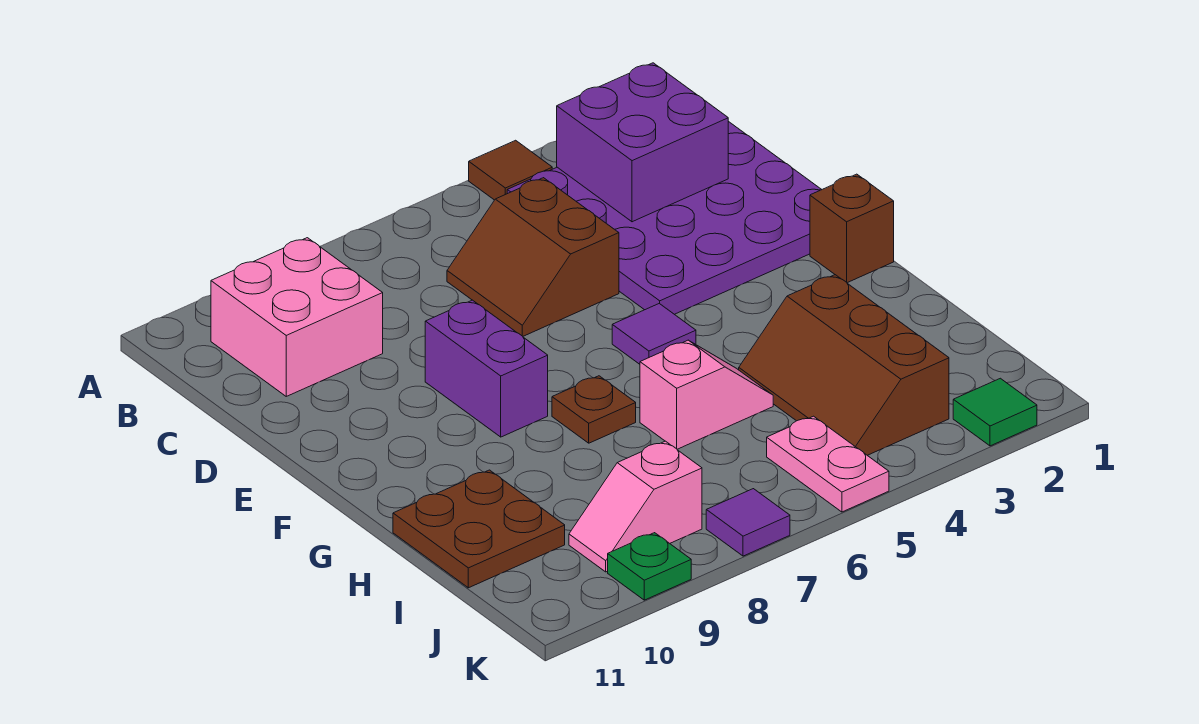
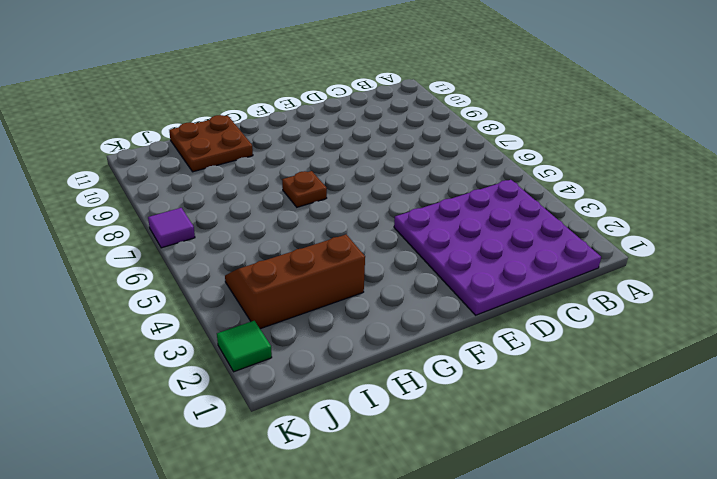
none -> brown 1x1 tile [469,140,552,200]
none -> pink 2x2 brick [211,238,383,396]
none -> brown 2x2 slope [447,178,619,336]

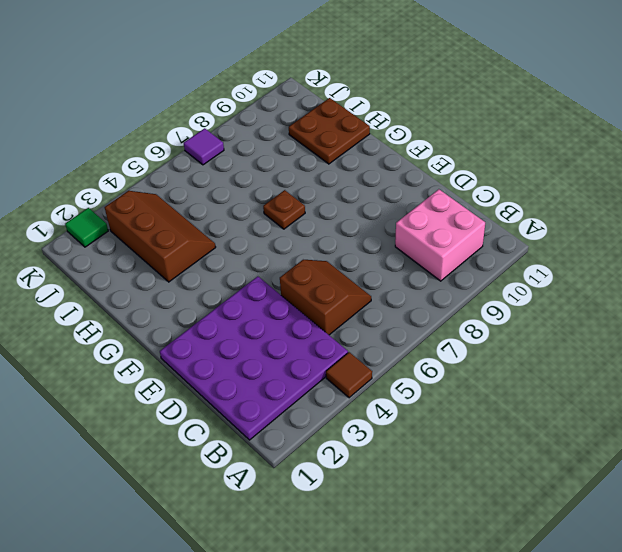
none -> purple 1x2 brick [425,300,548,437]
none -> brown 1x1 brick [810,174,894,283]
none -> purple 1x1 tile [612,303,696,364]

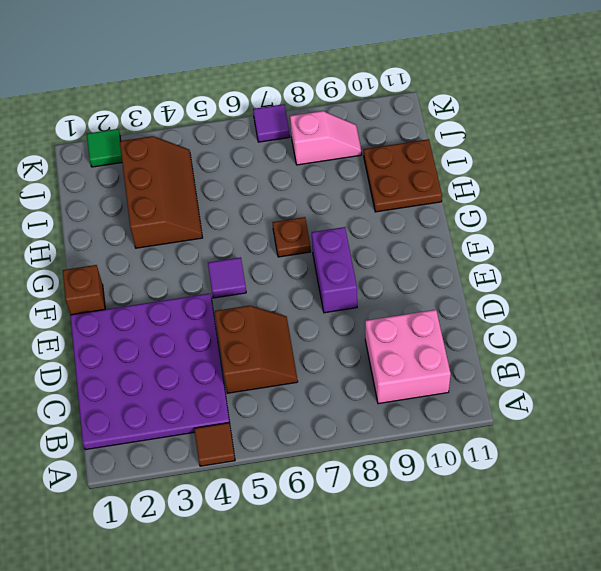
none -> pink 1x2 slope [640,340,773,449]
none -> pink 1x2 plate [767,416,889,512]
none -> green 1x1 plate [608,533,691,600]

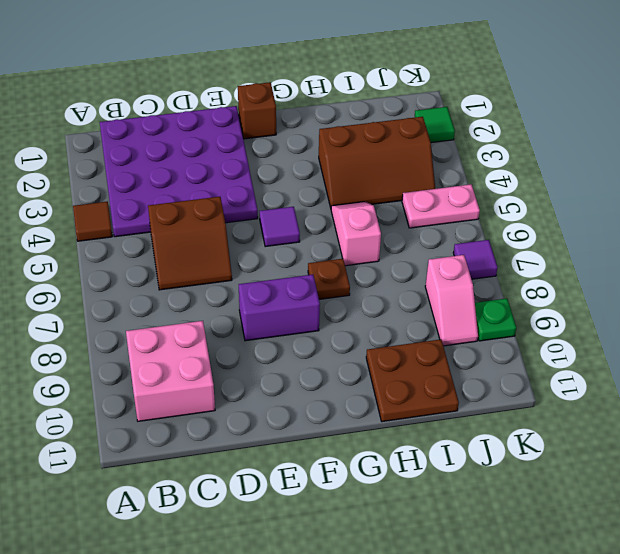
none -> purple 2x2 brick [557,63,728,222]

